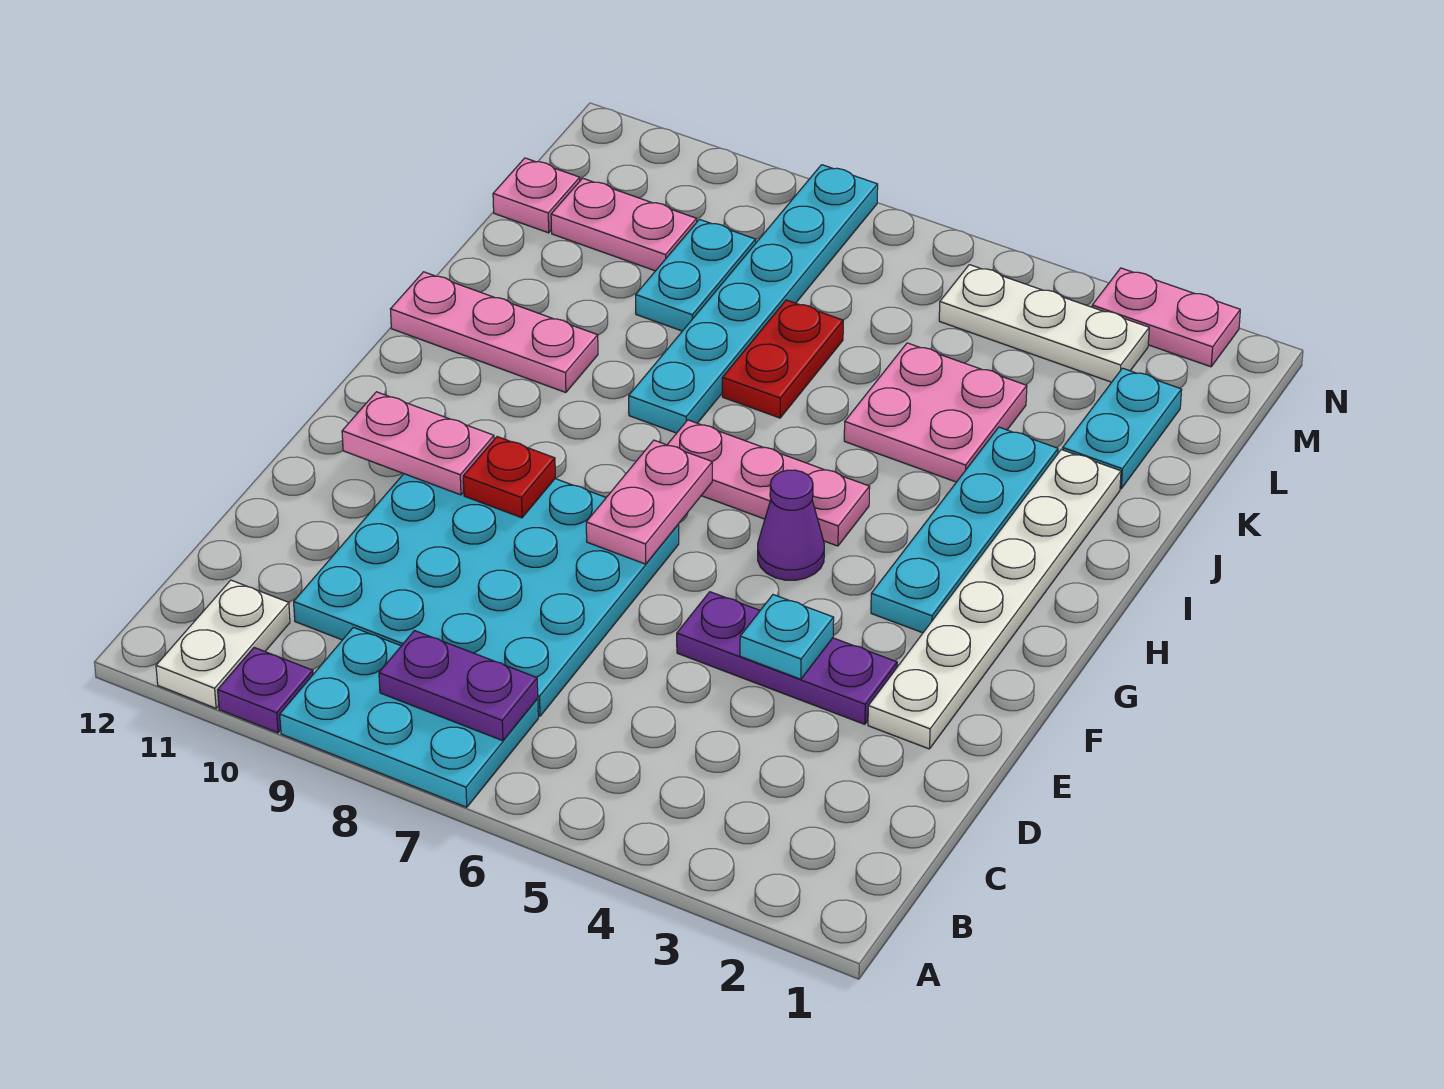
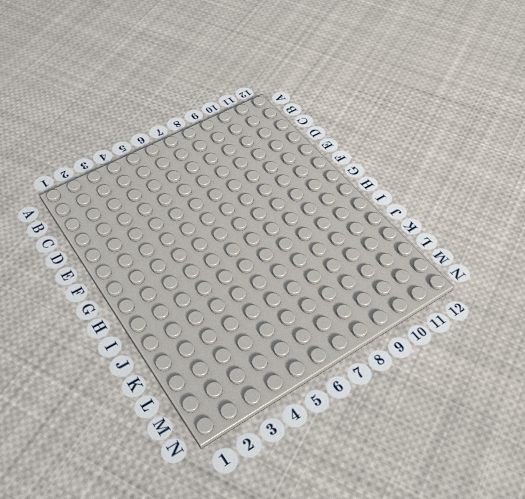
none -> cyan 2x3 plate [280,627,538,807]
none -> purple 1x1 plate [218,648,313,733]
none -> white 1x2 plate [156,580,290,708]

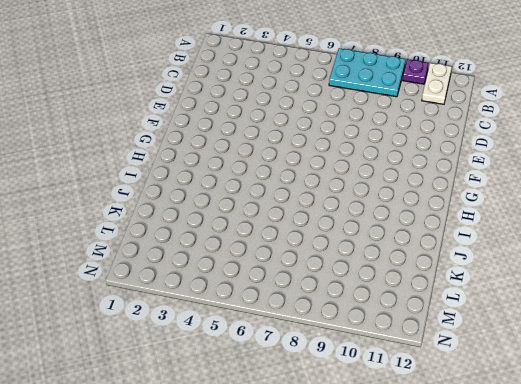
none -> cyan 4x4 plate [294,474,679,716]
none -> white 1x6 plate [868,450,1121,749]
none -> purple 1x3 plate [677,592,897,724]

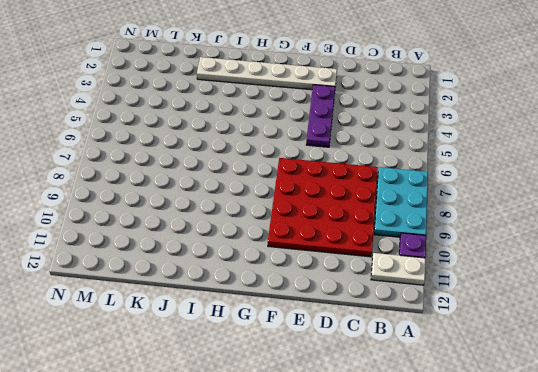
red 4x4 plate [268,158,378,257] -> cyan 4x4 plate [294,474,679,716]
none -> cyan 1x4 plate [871,427,1058,633]
none -> purple 1x1 cone [758,470,824,580]
none -> pink 1x3 plate [667,420,870,546]

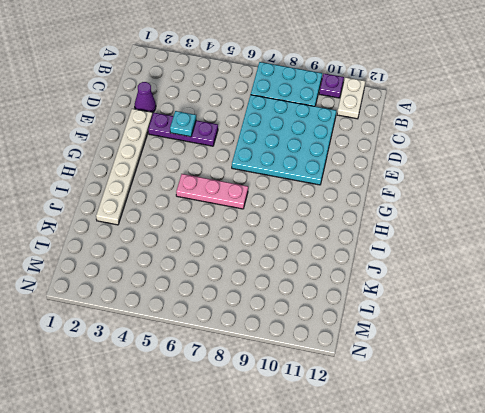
purple 1x1 cone [135,82,156,113] -> purple 1x1 cone moved to [758,470,824,580]
none -> cyan 1x4 plate [871,427,1058,633]
none -> cyan 1x6 plate [629,165,878,433]
none -> pink 1x3 plate [390,272,598,393]

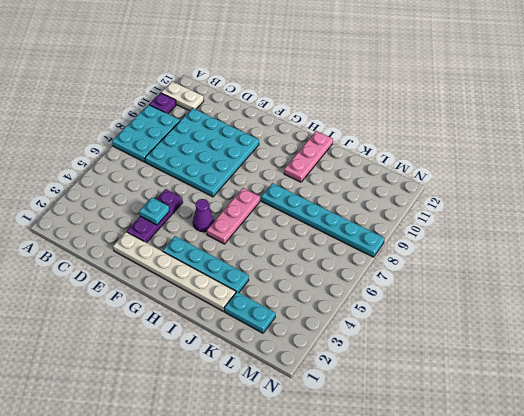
none -> pink 2x2 plate [844,343,1027,482]
none -> red 1x2 plate [722,300,843,418]
none -> cyan 1x2 plate [636,219,756,331]

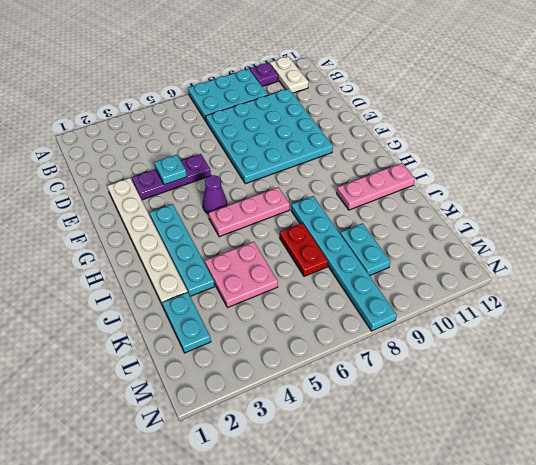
none -> pink 1x2 plate [551,178,697,271]
none -> pink 1x1 plate [493,158,580,233]
none -> white 1x3 plate [939,265,1149,382]

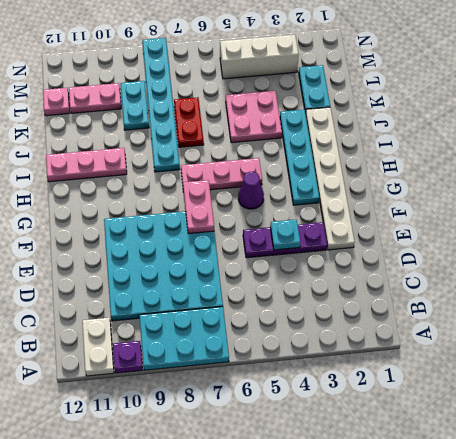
white 1x3 brick [220,35,299,79] -> white 1x3 plate [939,265,1149,382]
none -> pink 1x2 plate [1092,268,1240,367]
none -> purple 1x2 plate [379,631,538,741]
none -> red 1x1 plate [463,437,555,518]

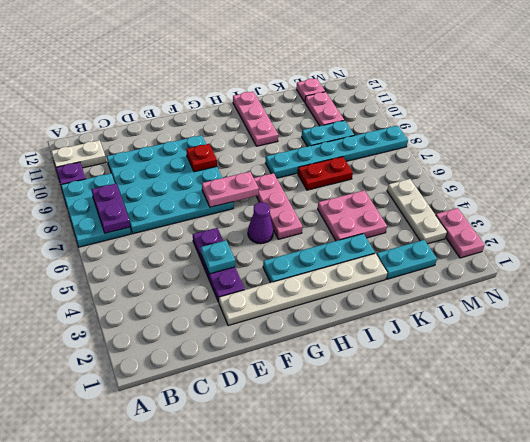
none -> pink 1x2 plate [342,392,494,495]

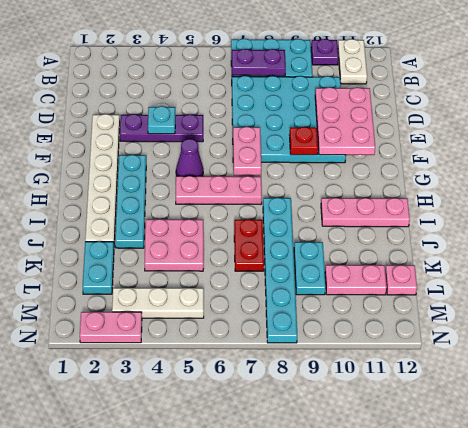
pink 2x3 plate [315,87,375,155] -> pink 1x2 plate [342,392,494,495]

